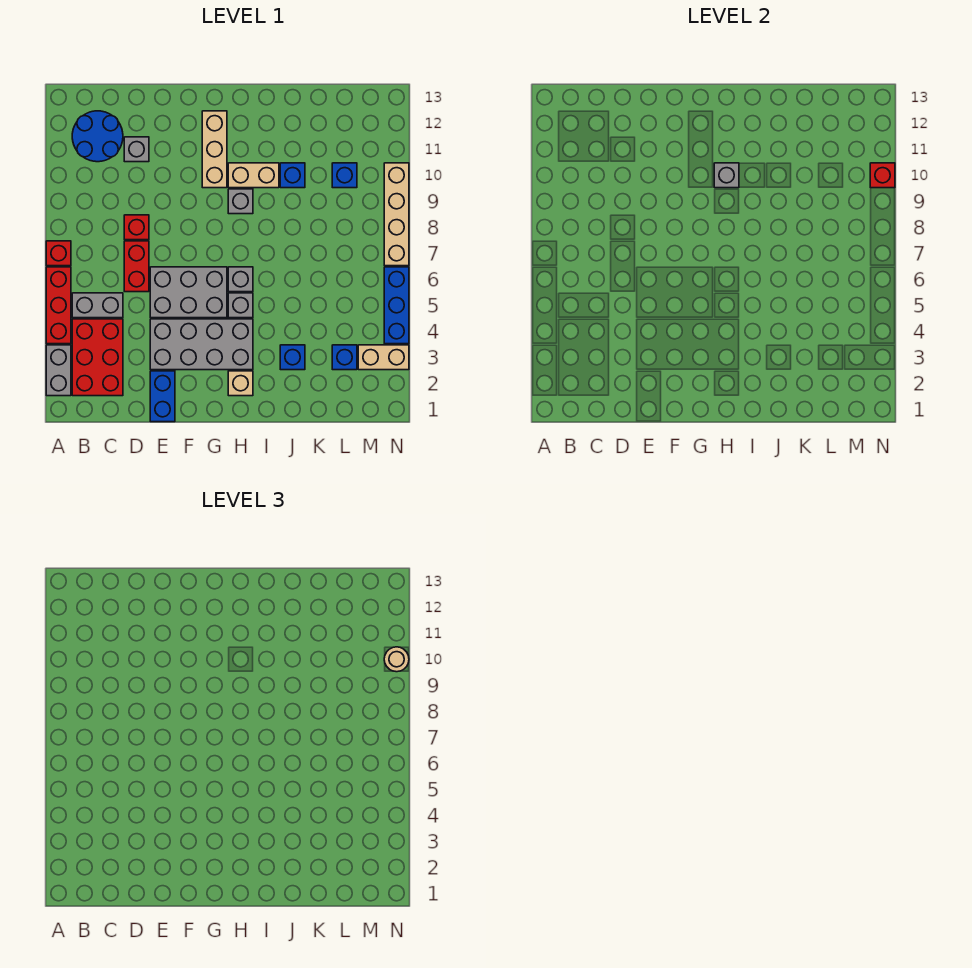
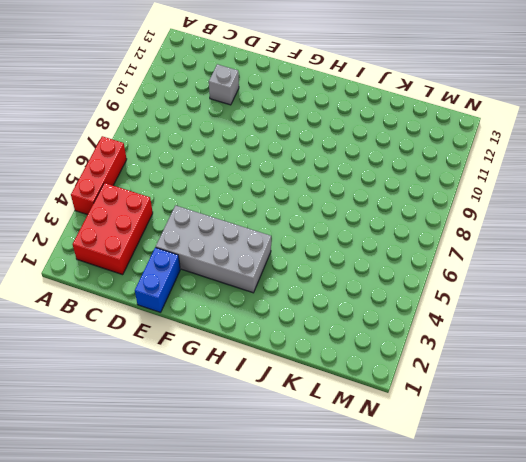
none -> grey 1x2 brick [46,345,71,396]
none -> red 1x1 brick [46,241,71,266]
none -> grey 1x2 brick [72,293,123,318]

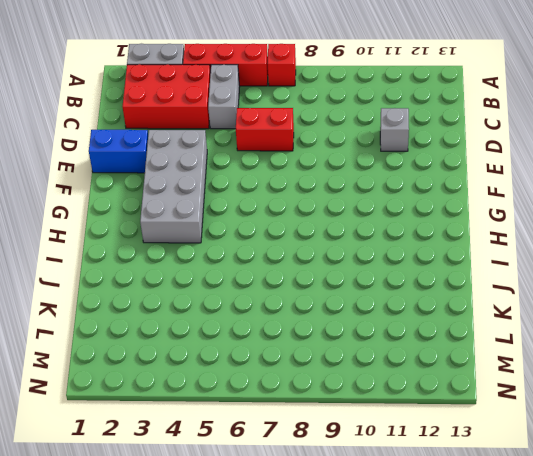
none -> blue 2x2 round brick [72,111,123,162]
none -> red 1x1 brick [124,215,149,240]
none -> grey 2x3 brick [150,267,227,318]

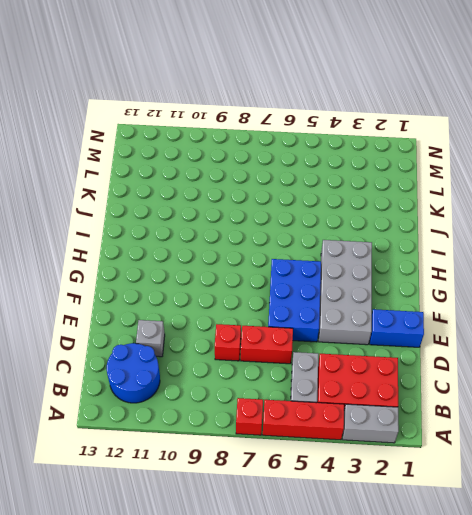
blue 2x3 brick [268,259,321,342] -> grey 2x3 brick [150,267,227,318]
none -> tan 1x3 brick [202,111,227,188]
none -> tan 1x1 brick [228,371,253,396]
none -> grey 1x1 brick [228,293,253,318]

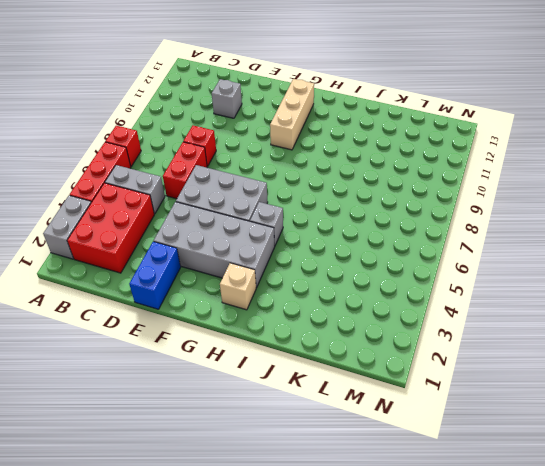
none -> blue 2x2 round brick [72,111,123,162]
none -> grey 1x1 brick [228,267,253,292]
none -> grey 1x1 brick [228,189,253,214]

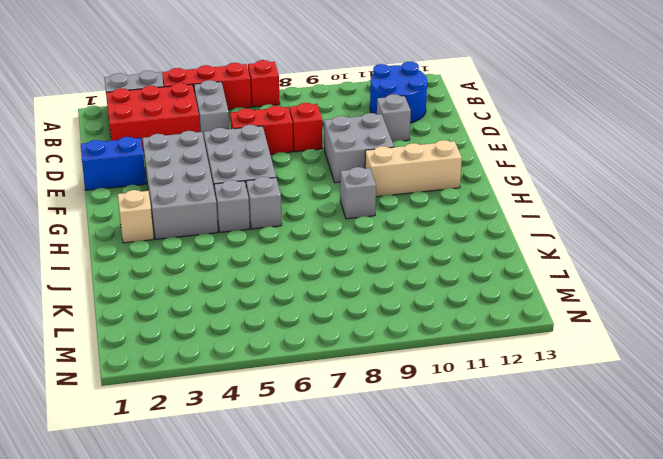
grey 2x2 brick [324,113,394,183] -> none
none -> tan 1x2 brick [228,163,279,188]
none -> blue 1x1 brick [280,345,305,370]
none -> blue 1x1 brick [280,163,305,188]

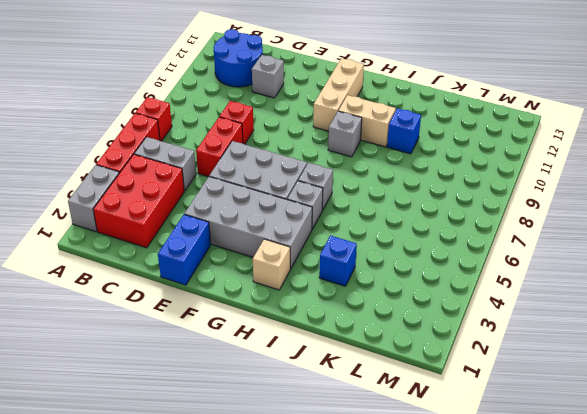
none -> blue 1x1 brick [332,345,357,370]
none -> blue 1x1 brick [332,163,357,188]
none -> tan 1x2 brick [358,345,409,370]

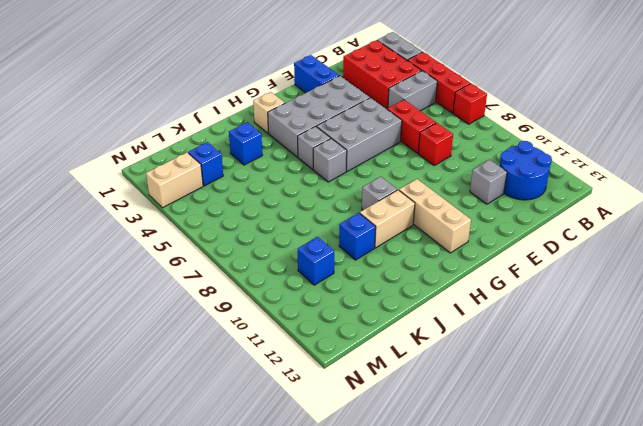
none -> blue 1x3 brick [384,267,409,344]
none -> tan 1x4 brick [384,163,409,266]
none -> grey 1x1 brick [714,163,739,188]

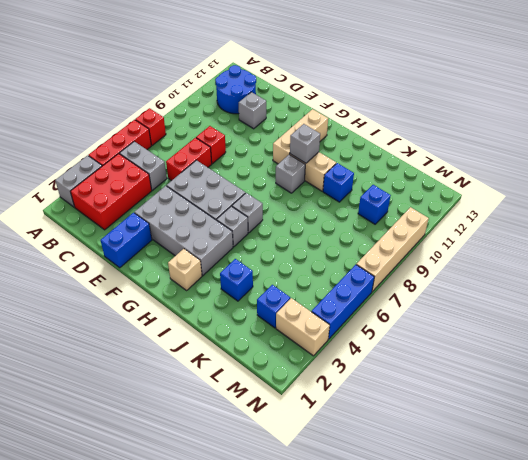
none -> red 1x1 brick [870,163,895,188]
none -> tan 1x1 round brick [384,647,409,672]

